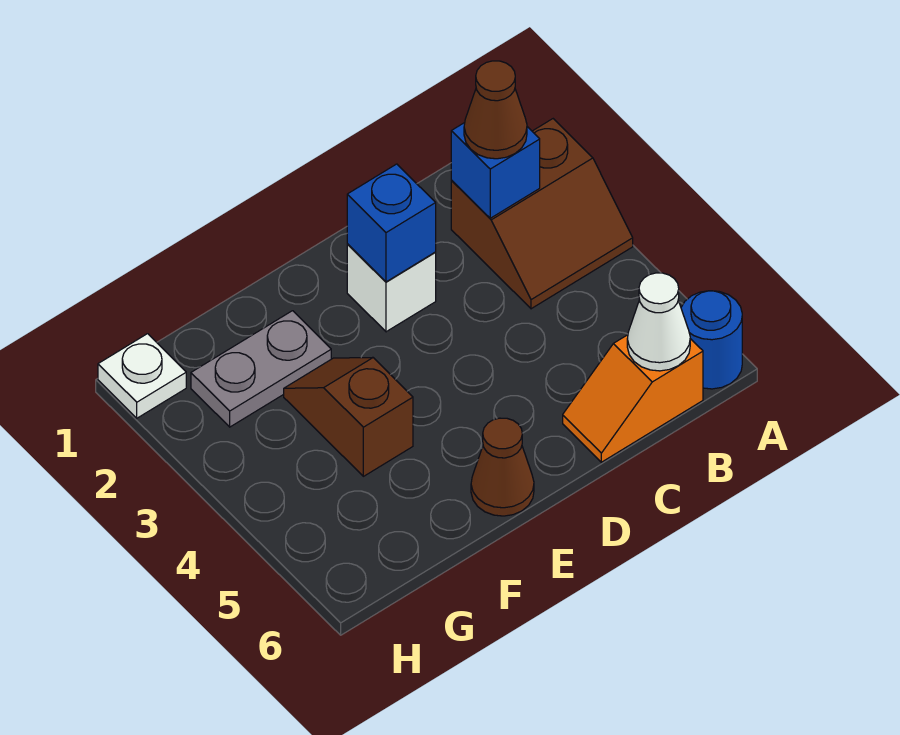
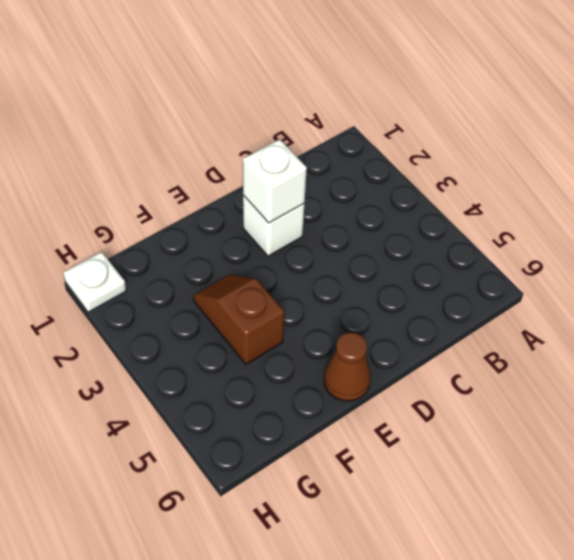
white 1x1 brick [243,139,307,223] -> blue 1x1 brick [347,164,436,282]
none -> brown 2x2 slope [451,119,633,309]
none -> blue 1x1 round brick [681,291,742,389]
none -> orange 1x2 slope [563,335,703,462]

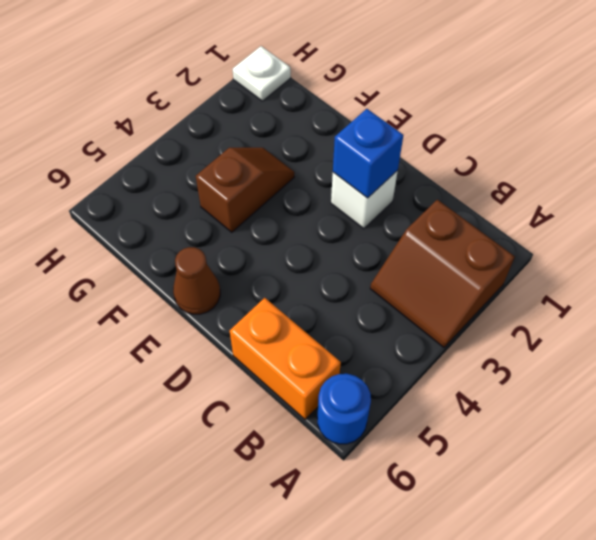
orange 1x2 brick [230,298,341,419] -> orange 1x2 slope [563,335,703,462]
none -> grey 1x2 plate [191,311,331,427]
none -> blue 1x1 brick [451,123,540,218]
none -> white 1x1 cone [627,273,690,371]

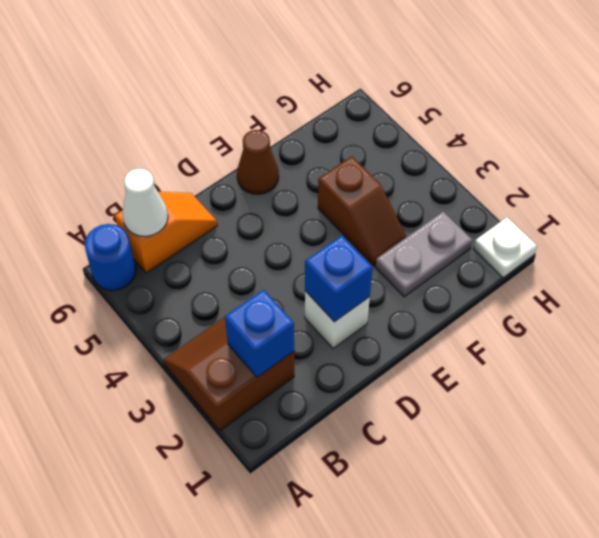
none -> brown 1x1 cone [464,61,527,159]

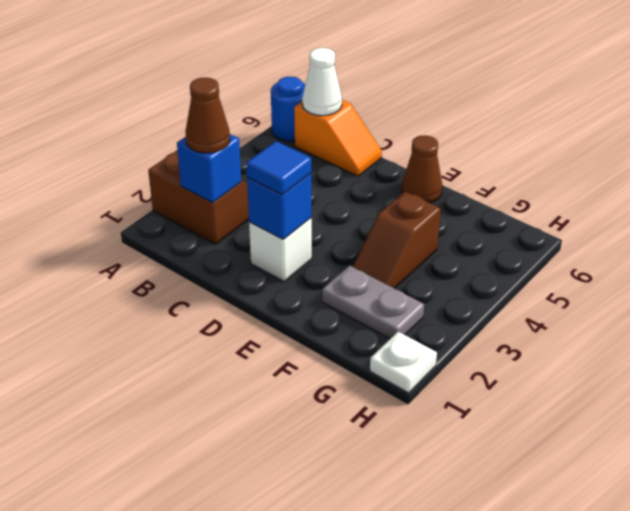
blue 1x1 tile [246,141,311,195] -> none

